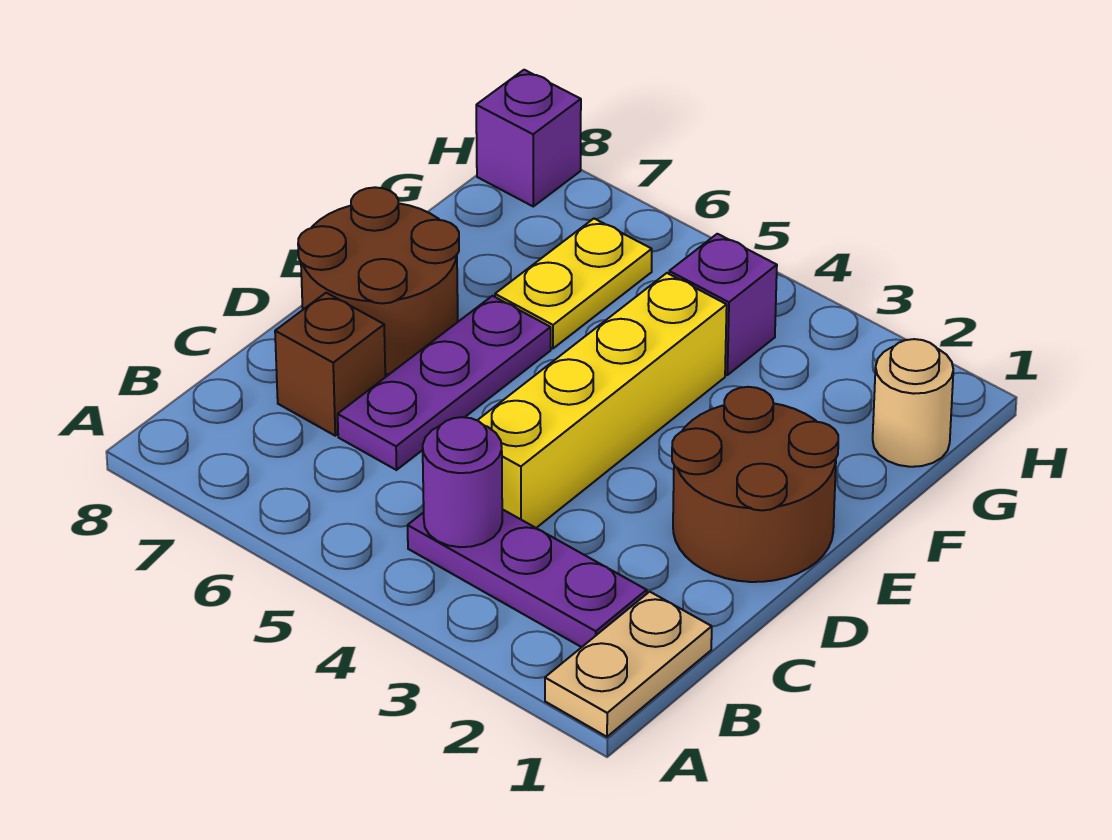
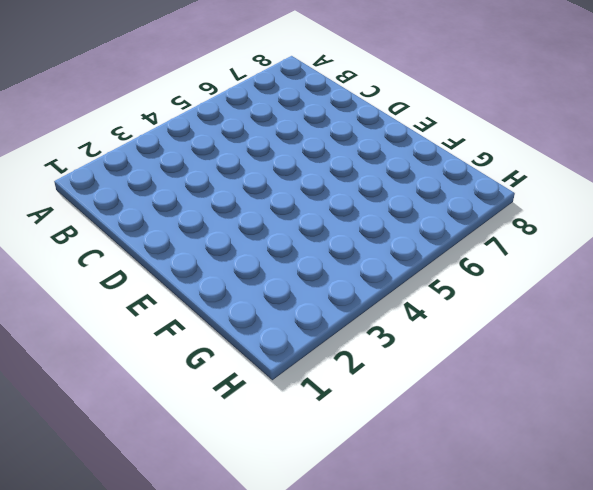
none -> tan 1x2 plate [545,592,712,737]
none -> purple 1x3 plate [408,509,647,647]
none -> yellow 1x4 brick [477,273,727,528]

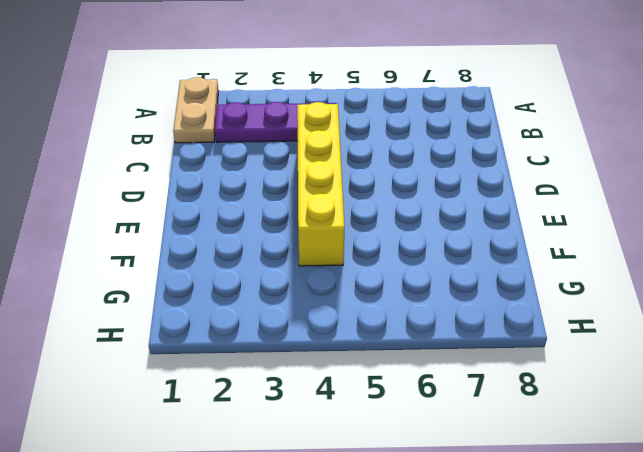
none -> purple 1x3 plate [338,296,551,470]
none -> brown 1x1 brick [275,293,385,436]
none -> brown 2x2 round brick [672,387,838,582]

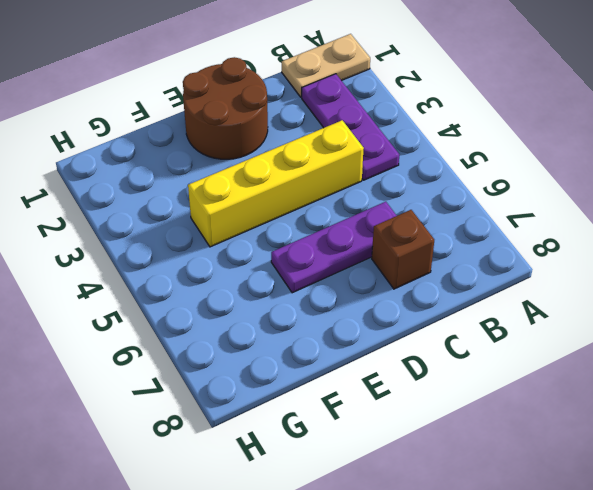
none -> brown 2x2 round brick [298,187,459,374]
none -> yellow 1x2 plate [495,219,652,348]
none -> tan 1x1 round brick [873,339,953,467]

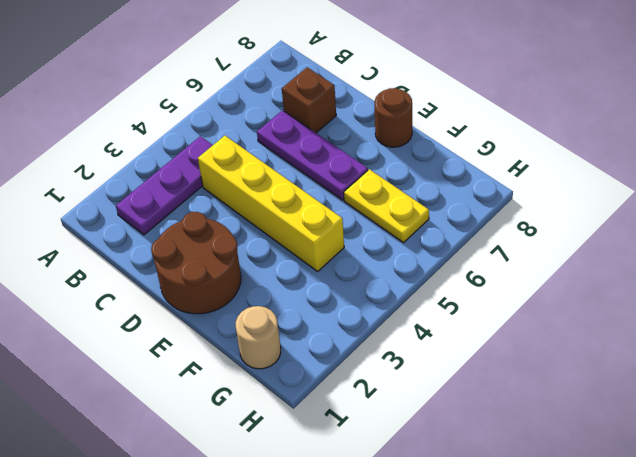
brown 1x1 round brick [374,88,412,147] -> brown 2x2 round brick [298,187,459,374]
none -> tan 1x2 plate [545,592,712,737]
none -> purple 1x1 brick [669,234,777,375]
none -> purple 1x1 brick [476,70,581,206]

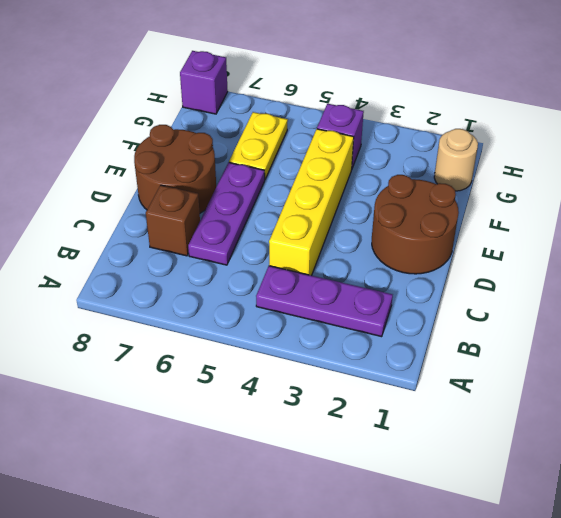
none -> tan 1x2 plate [545,592,712,737]
none -> purple 1x1 round brick [423,417,502,547]

